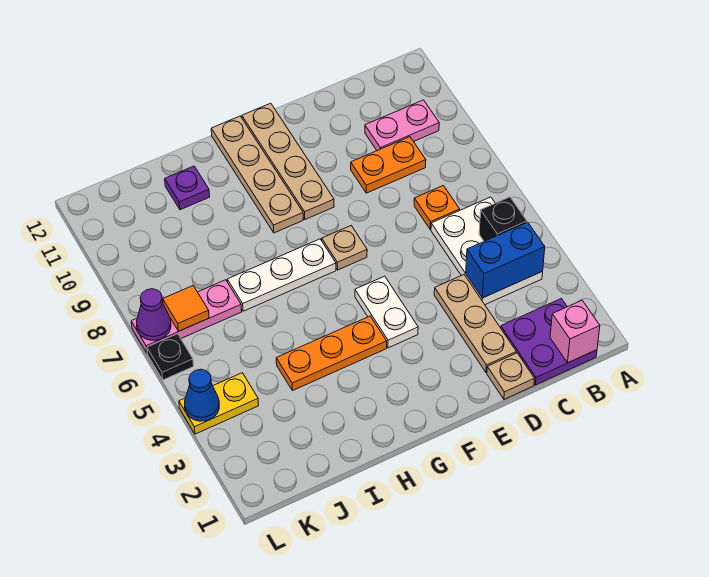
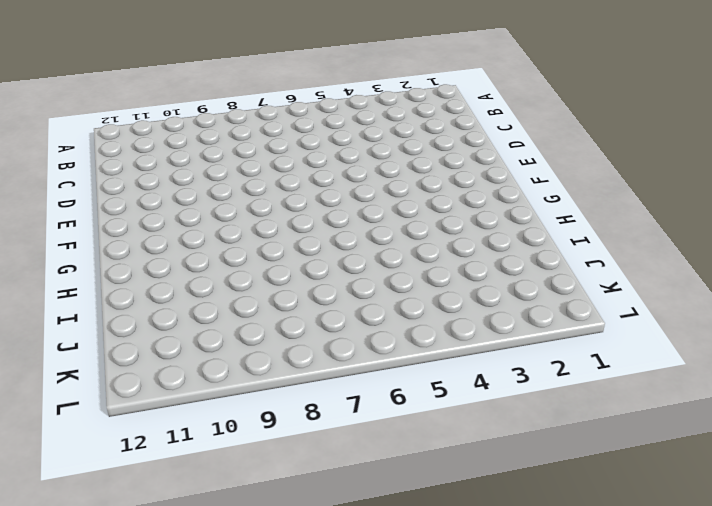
none -> purple 2x2 plate [501,299,597,385]
none -> white 2x3 plate [431,197,543,305]
none -> pink 1x2 plate [365,100,439,150]

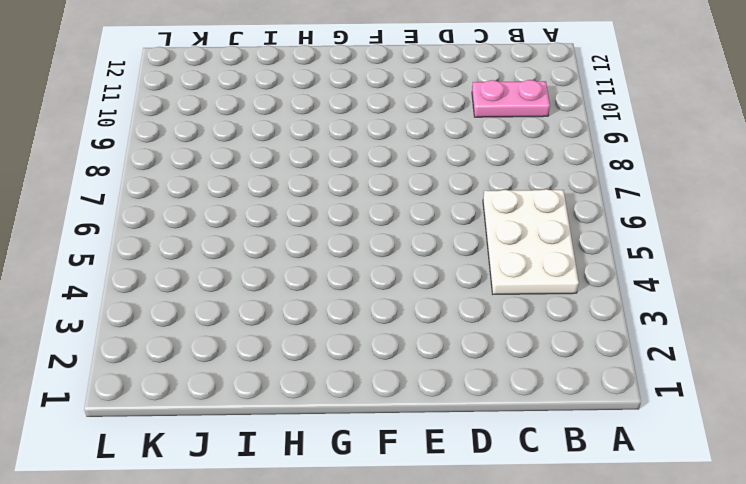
none -> purple 2x2 plate [501,299,597,385]
none -> orange 1x1 plate [414,186,460,229]
none -> orange 1x2 plate [351,137,426,193]

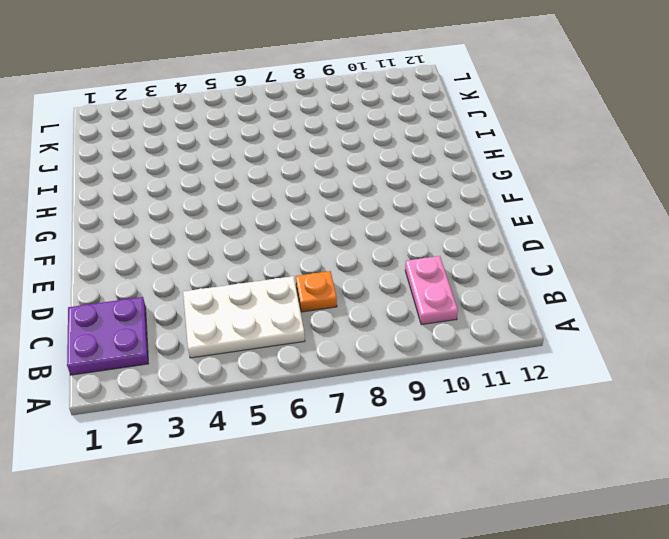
none -> orange 1x2 plate [351,137,426,193]
none -> tan 1x1 plate [487,353,534,399]
none -> tan 1x3 plate [434,275,516,373]

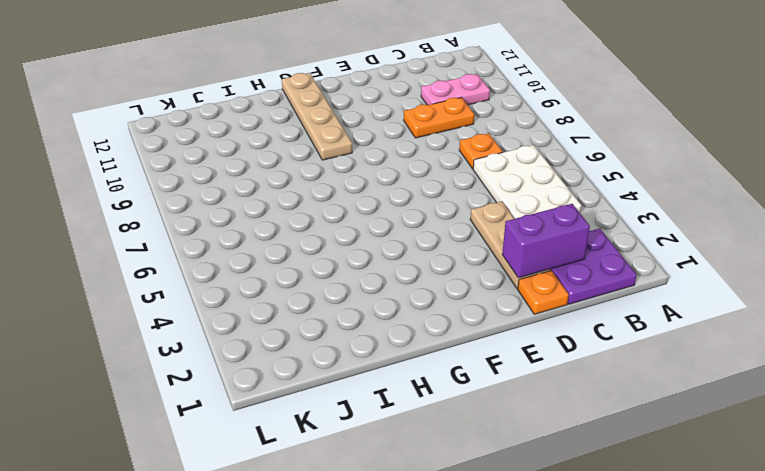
purple 1x2 brick [502,204,590,278] -> none
orange 1x1 plate [518,270,569,314] -> tan 1x1 plate [487,353,534,399]
none -> white 1x2 plate [355,276,418,348]
none -> tan 1x1 plate [322,226,367,270]
none -> tan 1x4 plate [242,103,334,219]

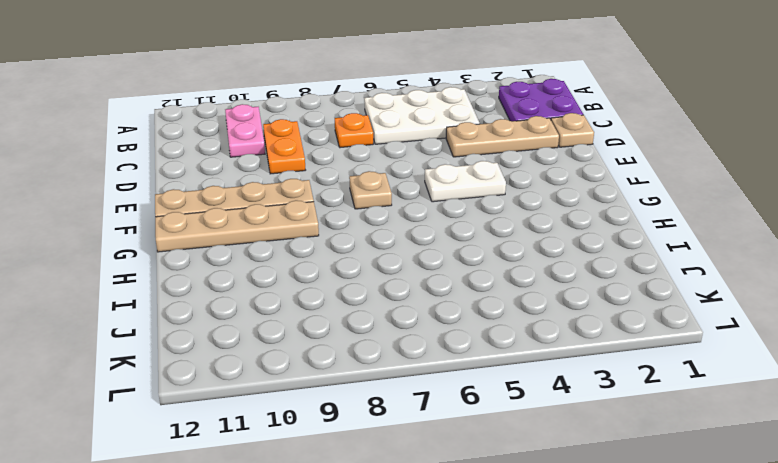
none -> orange 1x3 plate [276,316,387,391]
none -> white 1x3 plate [227,239,336,311]
none -> purple 1x1 plate [165,166,210,210]

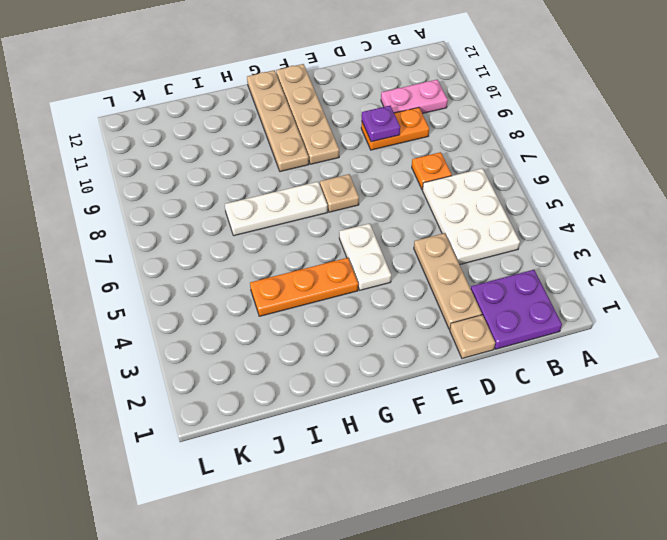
purple 1x1 plate [362,106,400,142] -> purple 1x1 plate moved to [165,166,210,210]
none -> pink 1x3 plate [131,280,242,353]
none -> yellow 1x2 plate [179,373,259,434]
none -> black 1x1 plate [147,334,193,380]

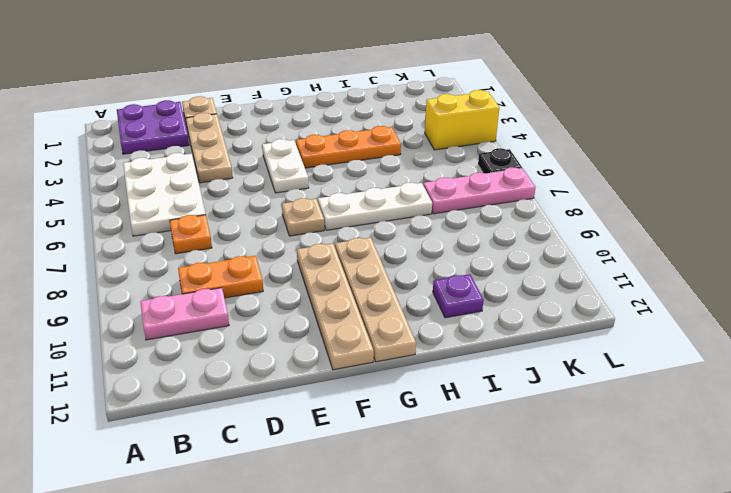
yellow 1x2 brick [425,90,499,150] -> yellow 1x2 plate [179,373,259,434]
none -> pink 1x1 brick [550,300,600,363]
none -> blue 1x2 brick [466,222,545,298]
none -> black 1x1 brick [479,197,527,241]

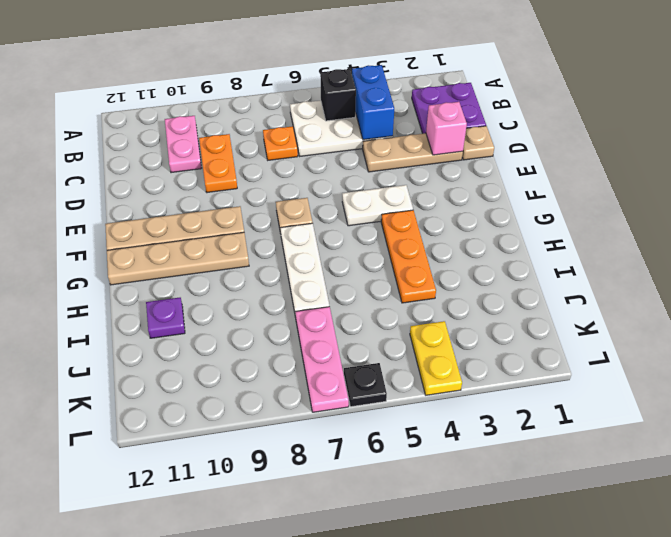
pink 1x1 brick [426,102,467,155] -> pink 1x1 brick moved to [550,300,600,363]
none -> orange 1x1 tile [162,286,209,331]
none -> blue 1x1 cone [185,369,219,421]
none -> purple 1x1 cone [137,289,171,340]

